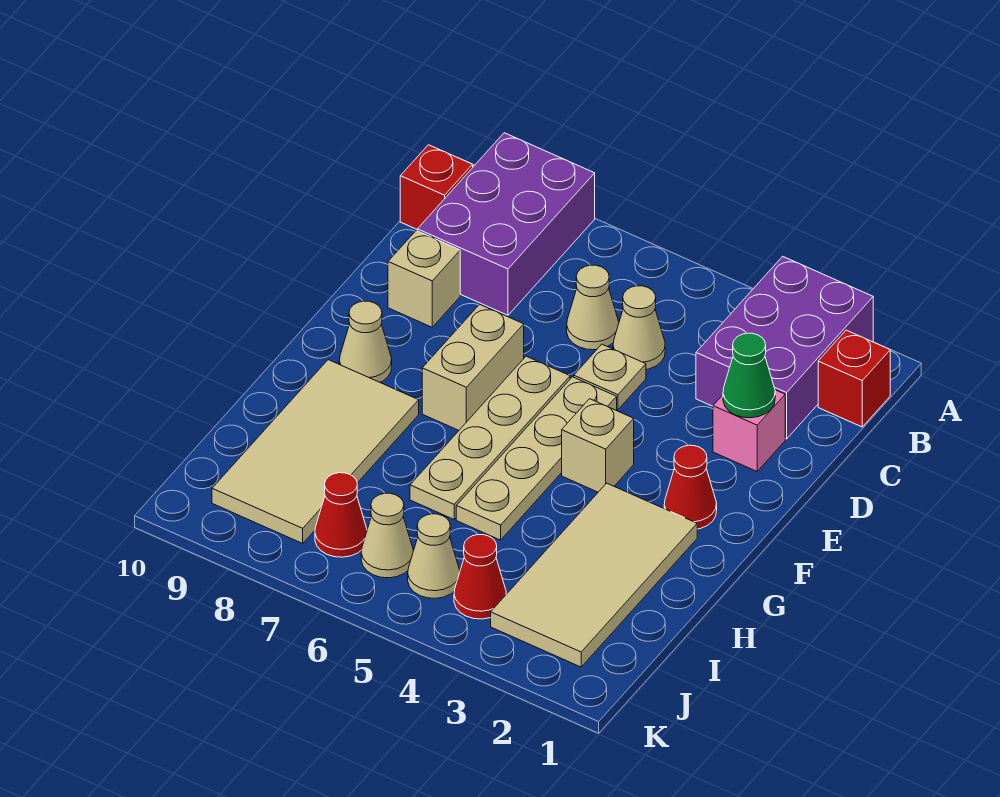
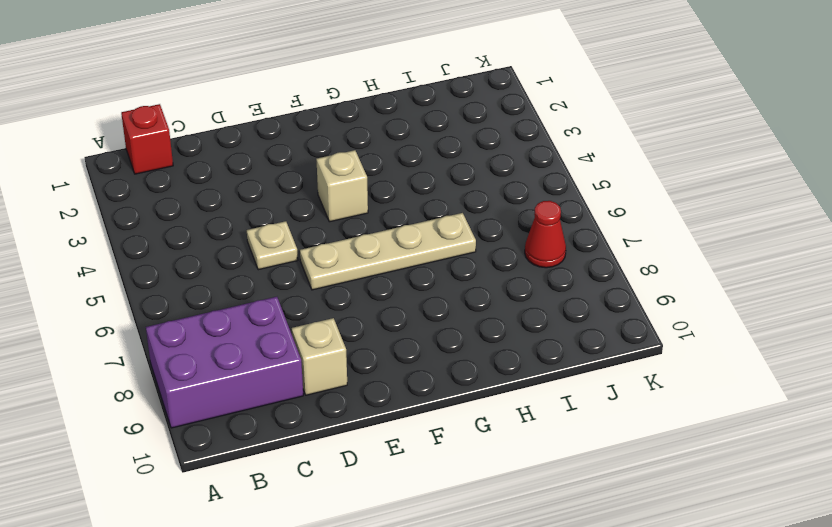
none -> purple 2x3 brick [696,256,873,439]
none -> red 1x1 brick [400,145,473,229]
none -> tan 1x1 cone [613,286,665,369]

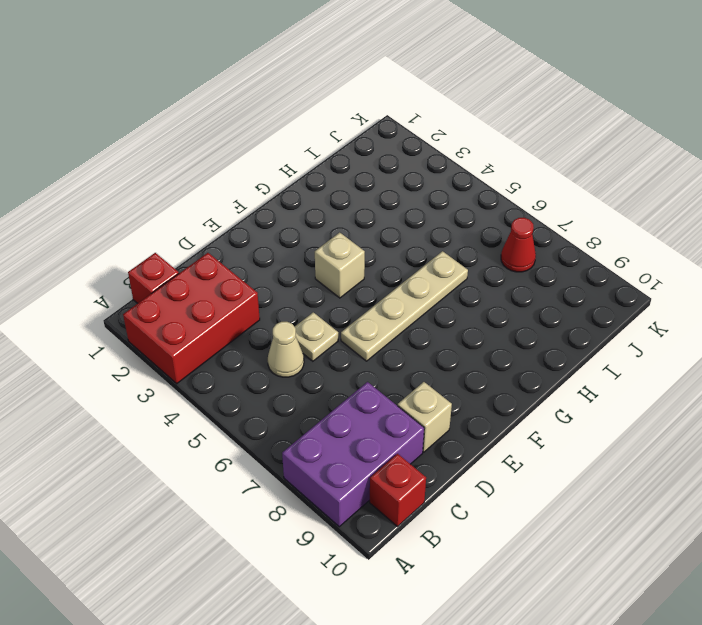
red 2x3 brick [123,253,260,384] -> purple 2x3 brick [696,256,873,439]
none -> tan 1x1 cone [567,265,619,350]
none -> pink 1x1 brick [713,390,785,471]
none -> tan 1x4 plate [456,377,617,540]

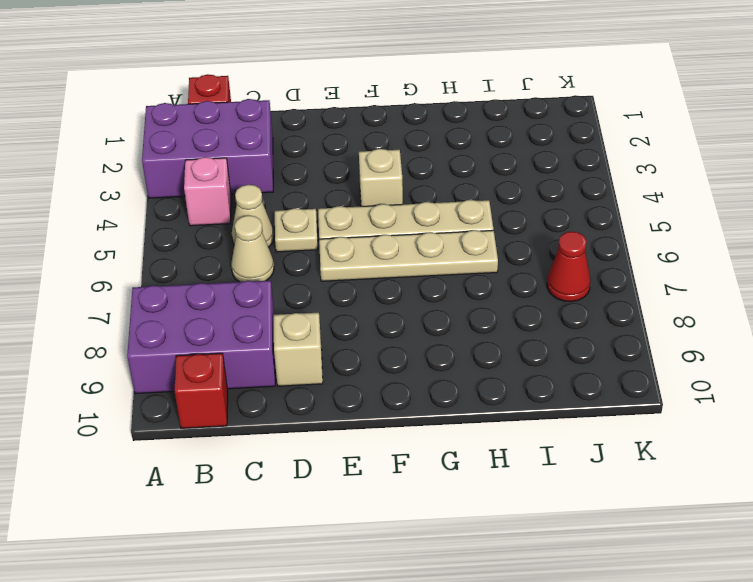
pink 1x1 brick [184,157,231,226] -> pink 1x1 brick moved to [713,390,785,471]
none -> tan 1x2 brick [422,304,524,430]
none -> red 1x1 cone [664,445,717,529]
none -> tan 1x1 cone [339,301,392,382]

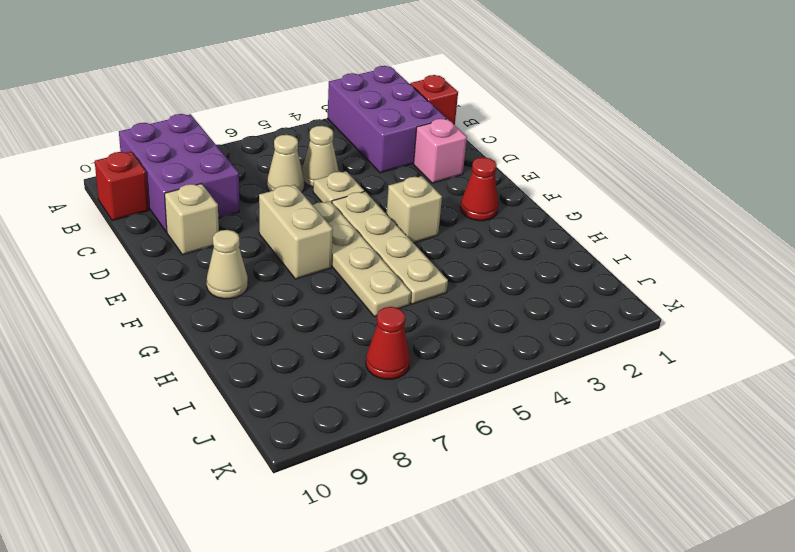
none -> tan 2x4 tile [491,483,697,667]
none -> tan 2x4 tile [212,360,419,543]
none -> red 1x1 cone [454,535,506,619]

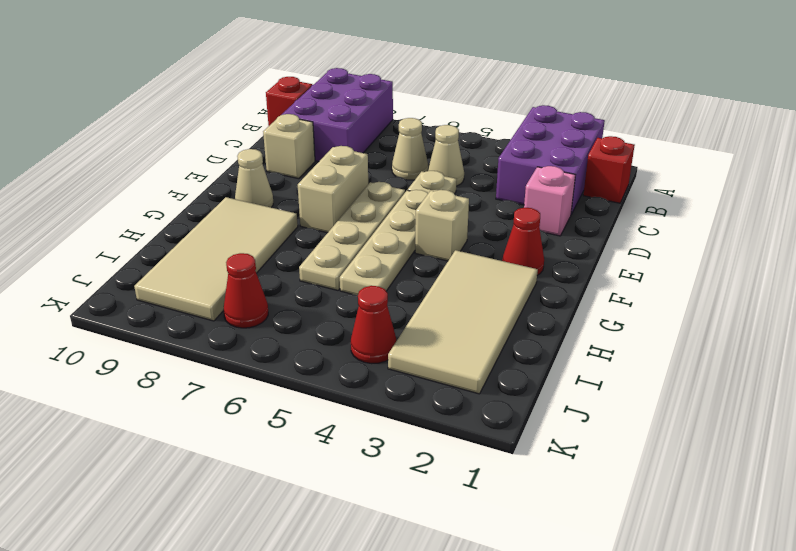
none -> tan 1x1 cone [408,514,460,598]
none -> tan 1x1 cone [361,493,413,578]
none -> green 1x1 cone [723,333,775,418]

